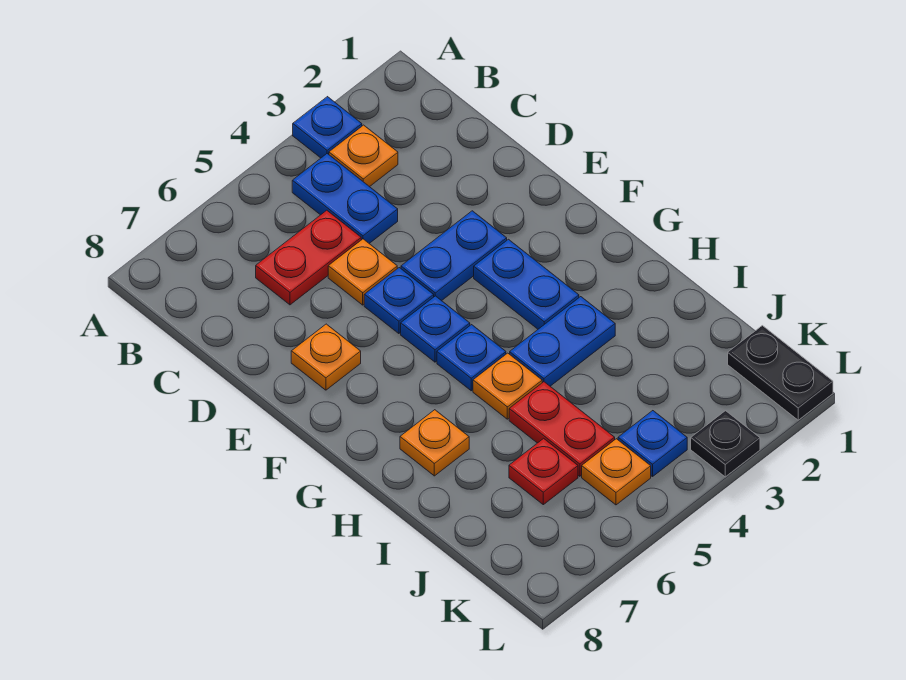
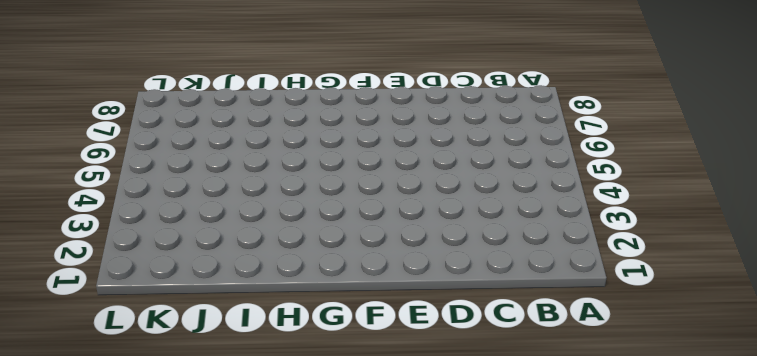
none -> blue 1x1 plate [293,97,362,158]
none -> orange 1x1 plate [329,125,398,187]
none -> blue 1x2 plate [292,154,398,243]

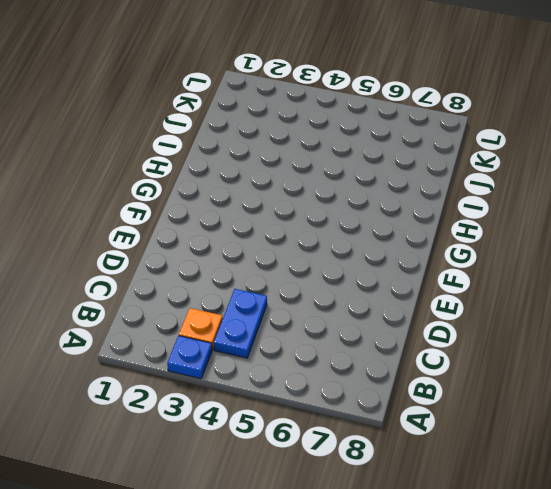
none -> red 1x2 plate [256,210,361,305]
none -> orange 1x1 plate [328,239,397,305]
none -> blue 1x2 plate [401,211,507,301]

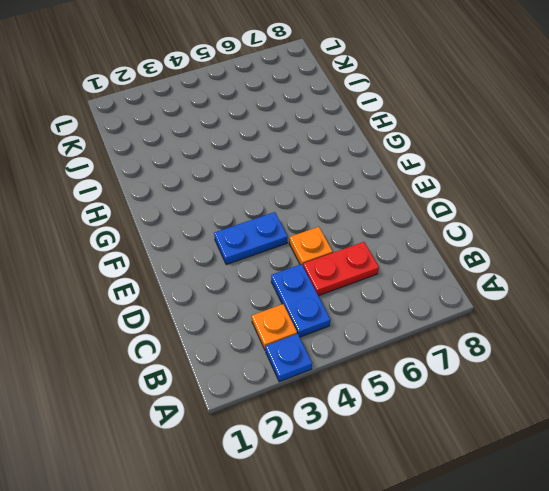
none -> blue 1x1 plate [364,268,434,334]
none -> orange 1x1 plate [291,324,361,390]
none -> blue 1x2 plate [474,239,579,329]

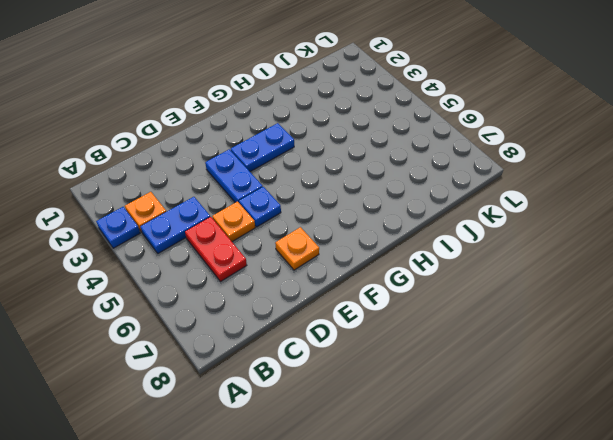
none -> blue 1x1 plate [401,296,470,362]
none -> blue 1x1 plate [437,325,506,391]
none -> blue 1x2 plate [510,297,615,386]

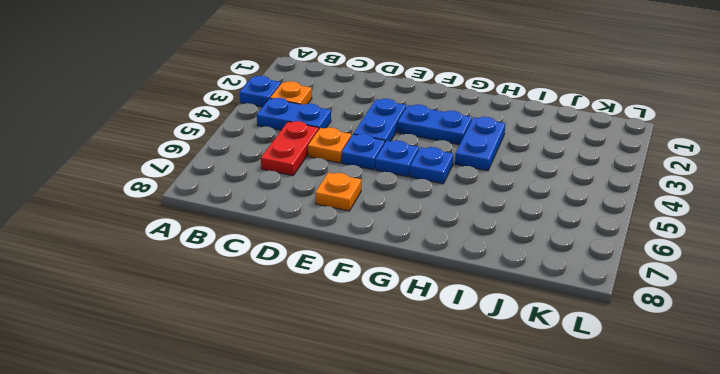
none -> orange 1x1 plate [473,353,542,419]
none -> orange 1x1 plate [400,410,469,476]
none -> red 1x2 plate [509,382,615,476]

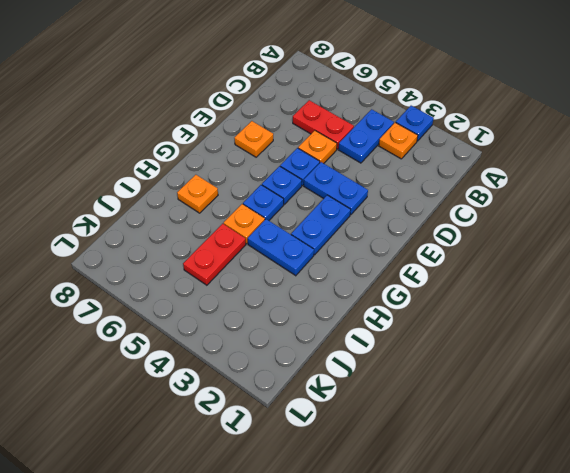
none -> red 1x1 plate [509,438,578,505]
none -> black 1x2 plate [728,326,833,420]
none -> blue 1x1 plate [618,411,687,477]

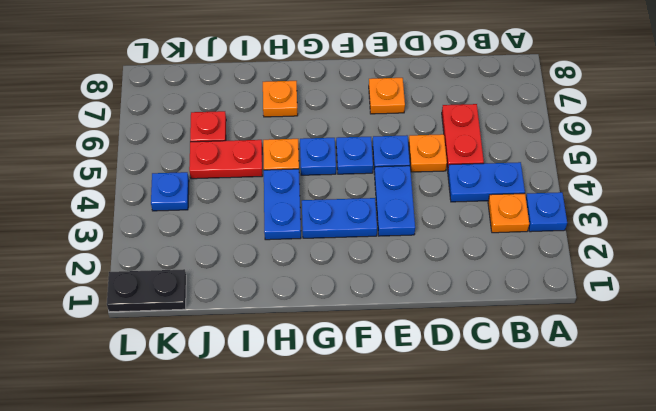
none -> orange 1x1 plate [582,439,651,505]
none -> black 1x1 plate [691,411,760,477]

